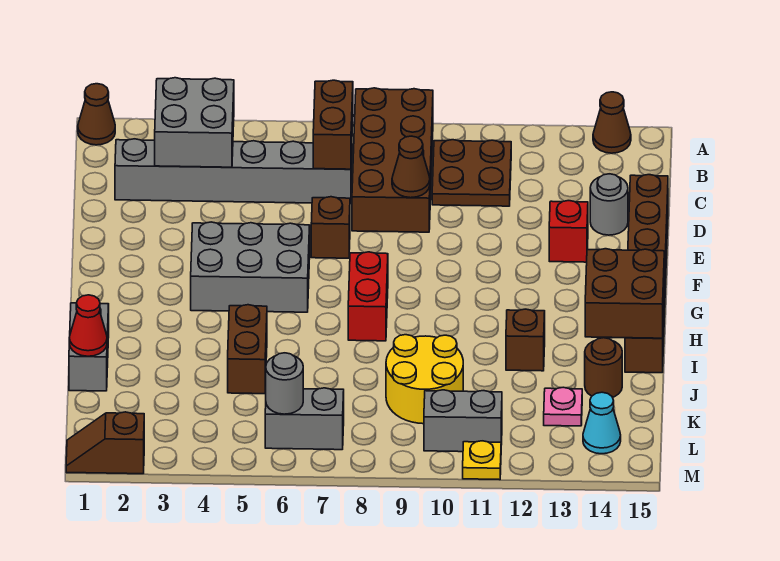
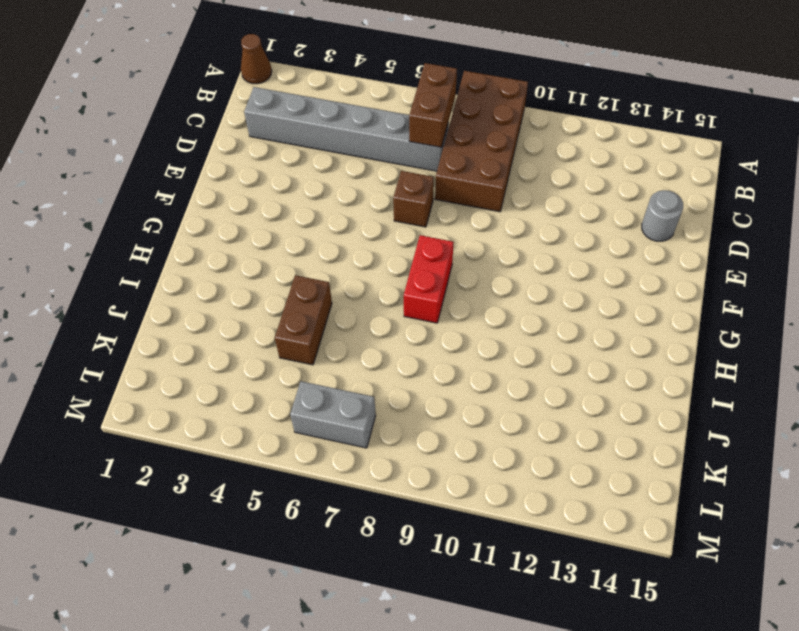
none -> brown 1x1 cone [593,92,631,153]
none -> brown 2x2 plate [432,140,511,206]
none -> brown 1x6 brick [625,175,668,373]

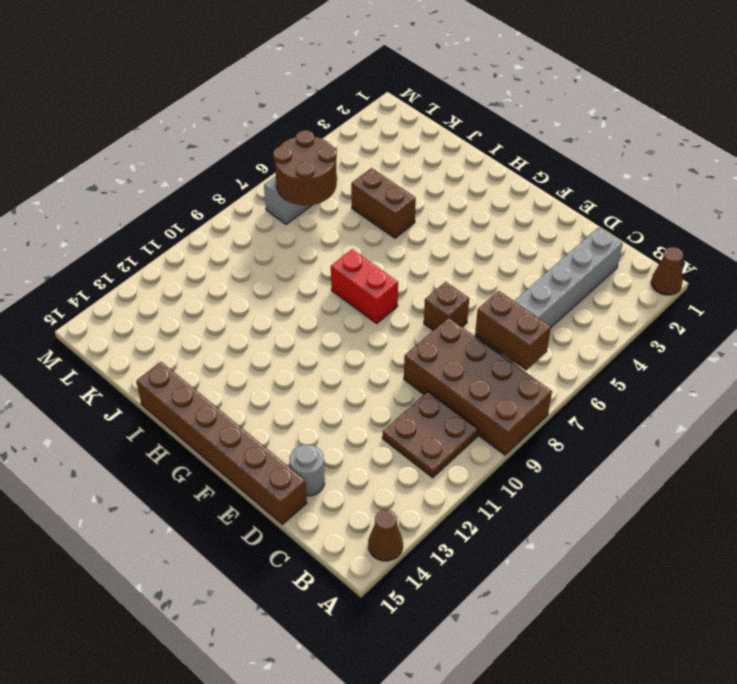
brown 2x2 round brick [273,130,337,206] -> grey 1x1 round brick [265,353,303,414]
none -> red 1x1 brick [549,201,588,262]
none -> grey 2x3 brick [191,222,310,312]
none -> grey 1x2 brick [69,303,109,391]

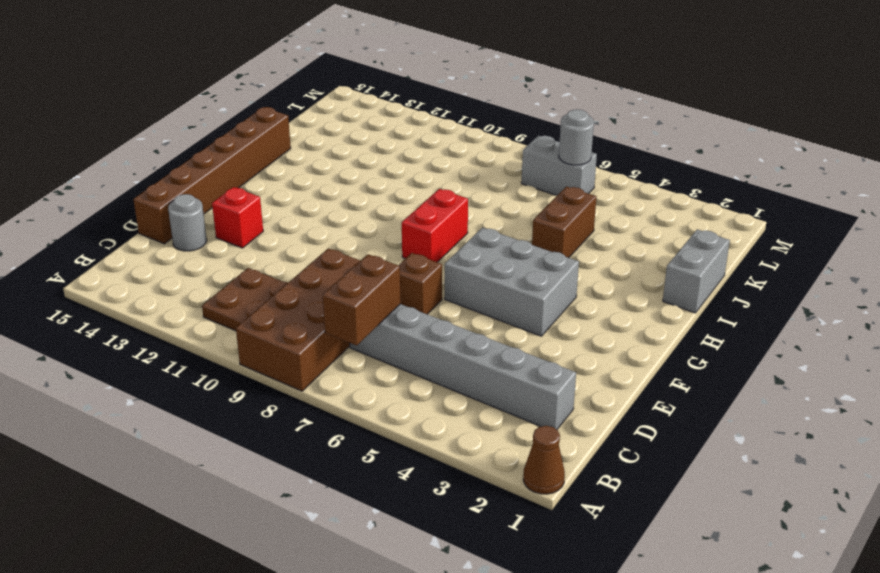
none -> brown 1x1 cone [593,92,631,153]
none -> brown 1x1 brick [506,309,545,371]
none -> yellow 2x2 round brick [386,335,463,424]

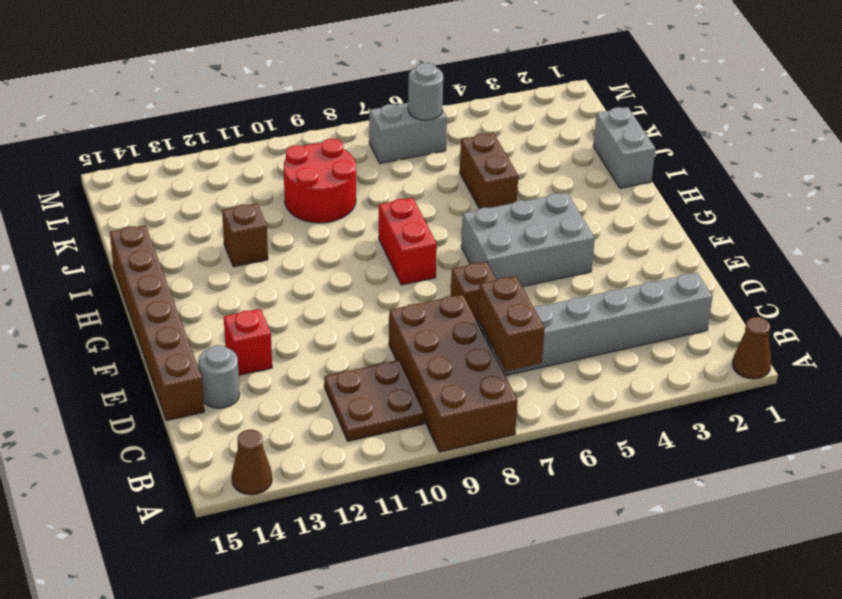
red 2x2 round brick [284,139,356,223] -> yellow 2x2 round brick [386,335,463,424]
none -> brown 1x1 round brick [585,338,622,397]
none -> pink 1x1 plate [544,387,582,426]
none -> grey 1x2 brick [424,390,502,452]

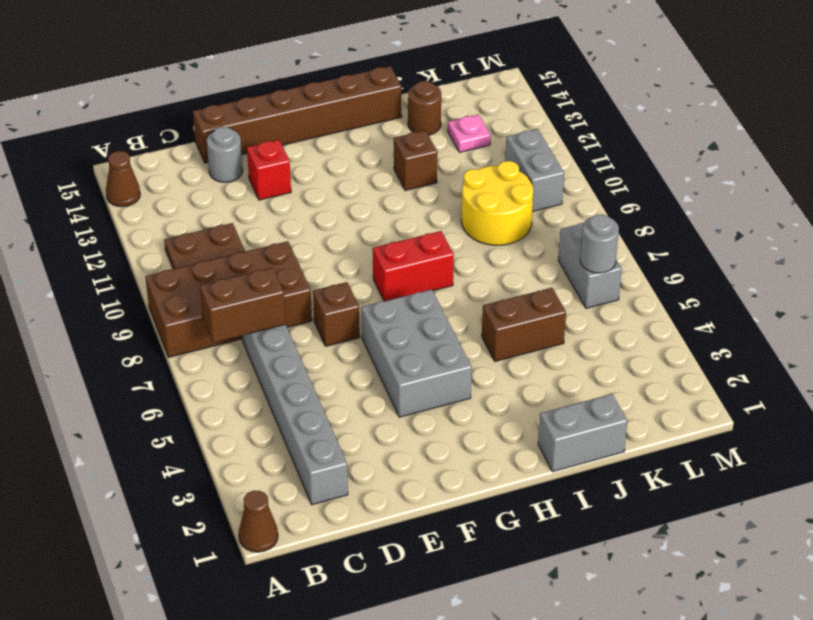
none -> cyan 1x1 cone [583,392,621,454]
none -> brown 1x2 slope [66,412,144,474]
none -> yellow 1x1 plate [463,441,501,480]

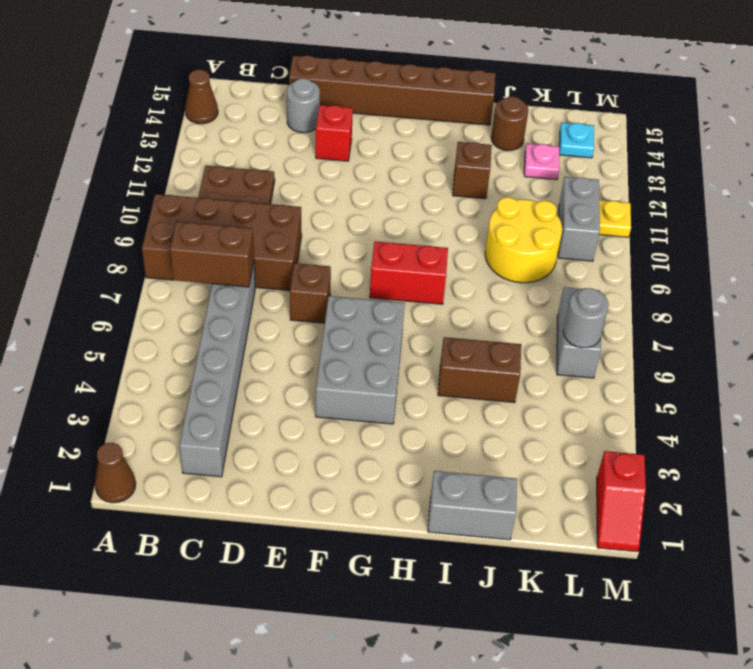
cyan 1x1 plate [559,123,594,158] -> cyan 1x1 cone [583,392,621,454]
red 1x2 slope [597,451,646,552] -> brown 1x2 slope [66,412,144,474]
none -> grey 2x2 brick [155,78,234,167]
none -> brown 1x1 cone [392,136,430,198]
none -> brown 2x2 brick [585,249,664,338]

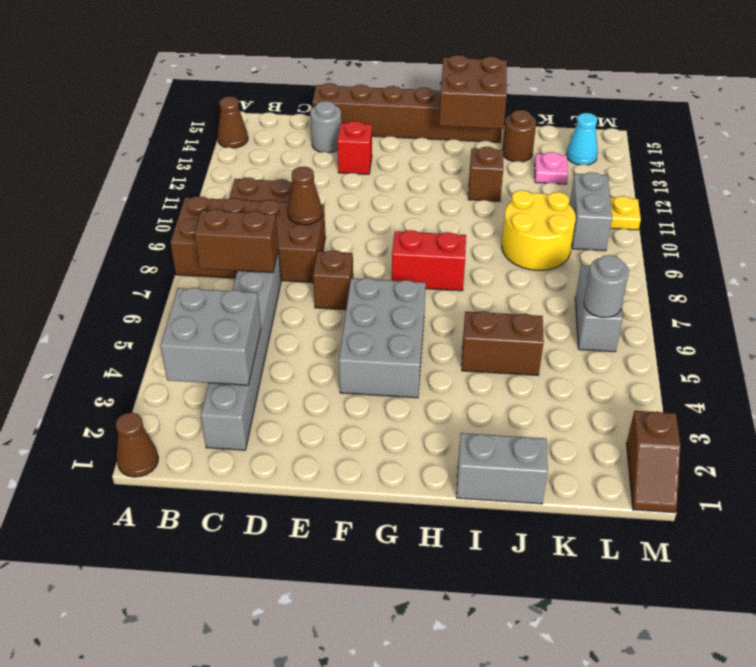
none -> red 1x1 cone [69,295,107,356]

